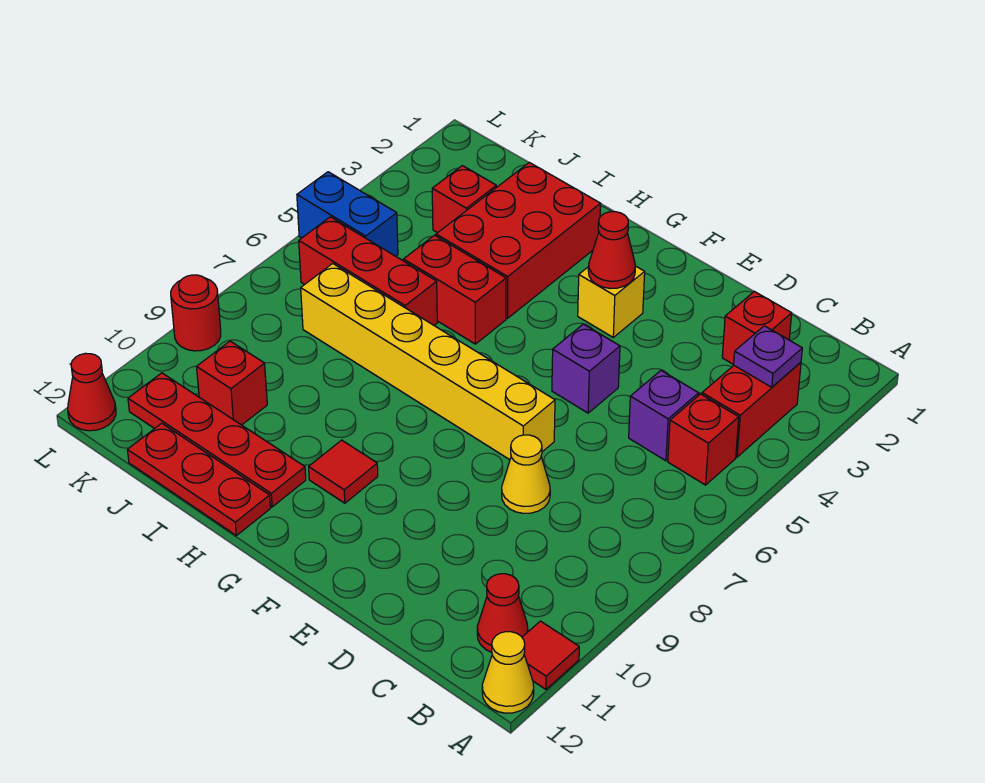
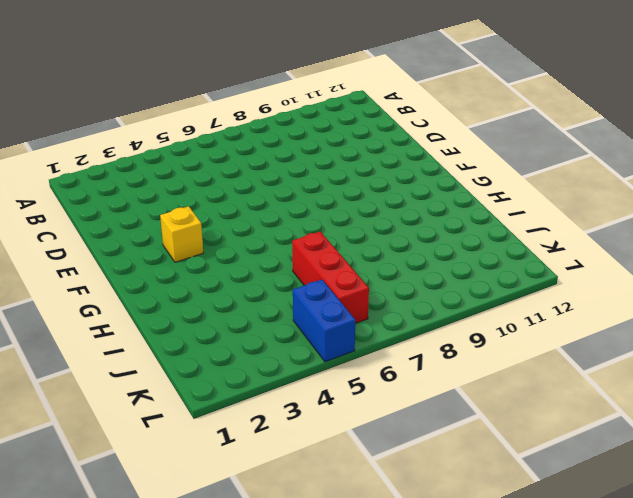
none -> red 1x1 tile [522,621,579,689]
none -> yellow 1x1 cone [482,632,534,713]
none -> red 1x2 brick [702,362,801,457]

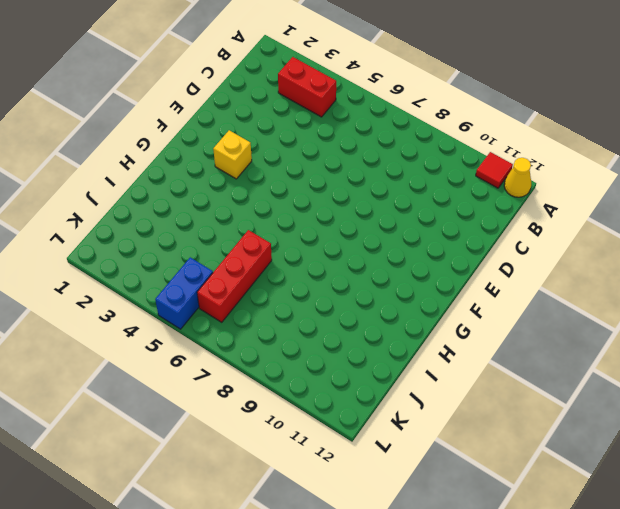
none -> red 1x1 brick [668,394,739,485]
none -> red 1x1 cone [477,574,528,652]
none -> red 1x1 brick [722,291,792,365]

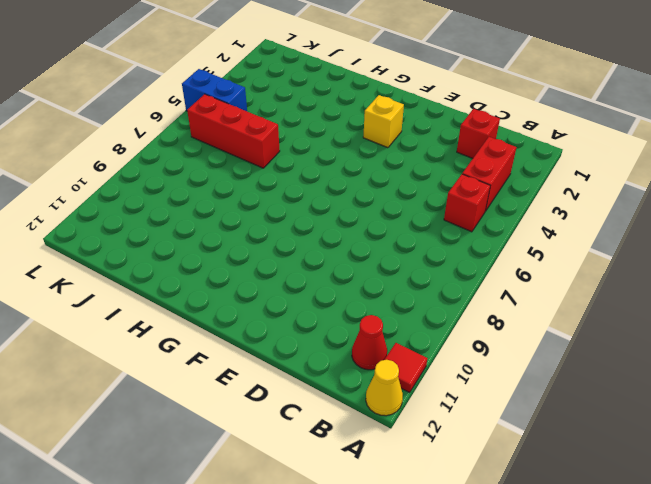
none -> purple 1x1 brick [629,371,699,461]
none -> yellow 1x1 cone [502,435,550,513]
none -> purple 1x1 brick [552,324,620,413]

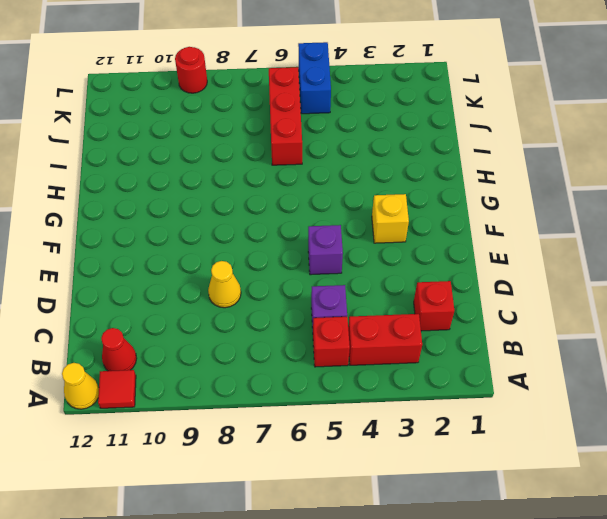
none -> yellow 1x6 brick [301,264,555,460]
none -> red 1x1 tile [309,440,378,503]
none -> red 2x3 brick [436,162,601,318]

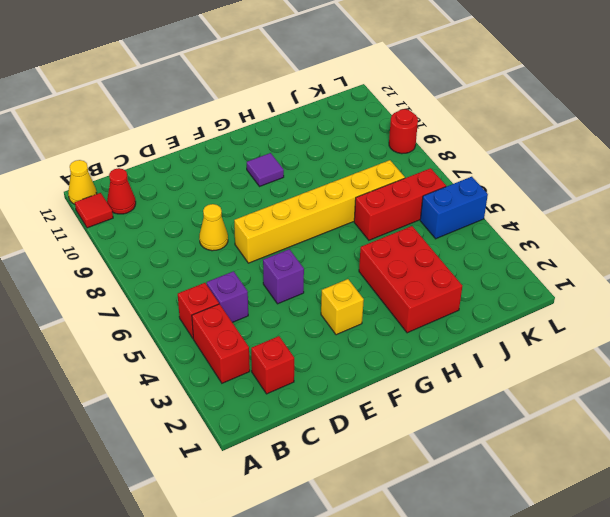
purple 1x1 tile [247,153,284,187] -> red 1x1 tile [309,440,378,503]
none -> red 1x2 brick [404,235,506,344]
none -> red 1x4 plate [128,373,306,507]
none -> red 1x3 plate [127,423,271,536]

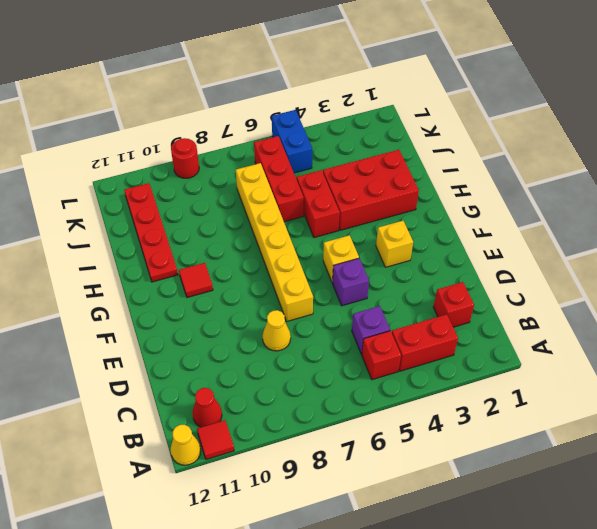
yellow 1x1 brick [323,235,359,282] -> none
none -> red 1x3 plate [127,423,271,536]
none -> red 1x1 brick [432,166,496,233]
none -> red 1x1 brick [197,341,267,425]

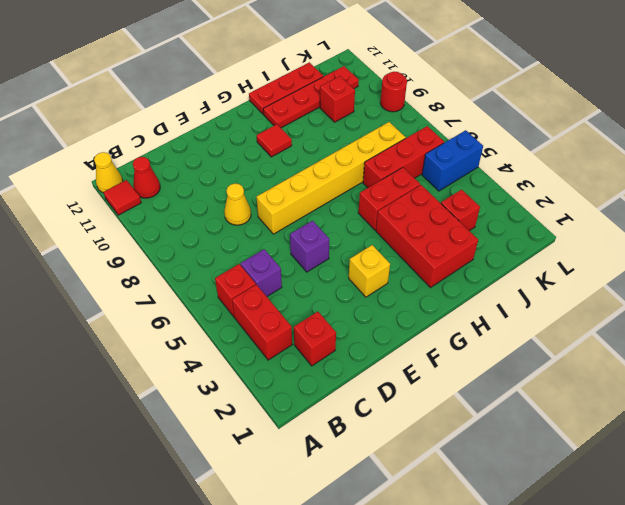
none -> red 1x1 cone [68,353,116,431]
none -> purple 1x1 plate [734,326,802,387]
none -> red 1x1 cone [588,212,635,289]

